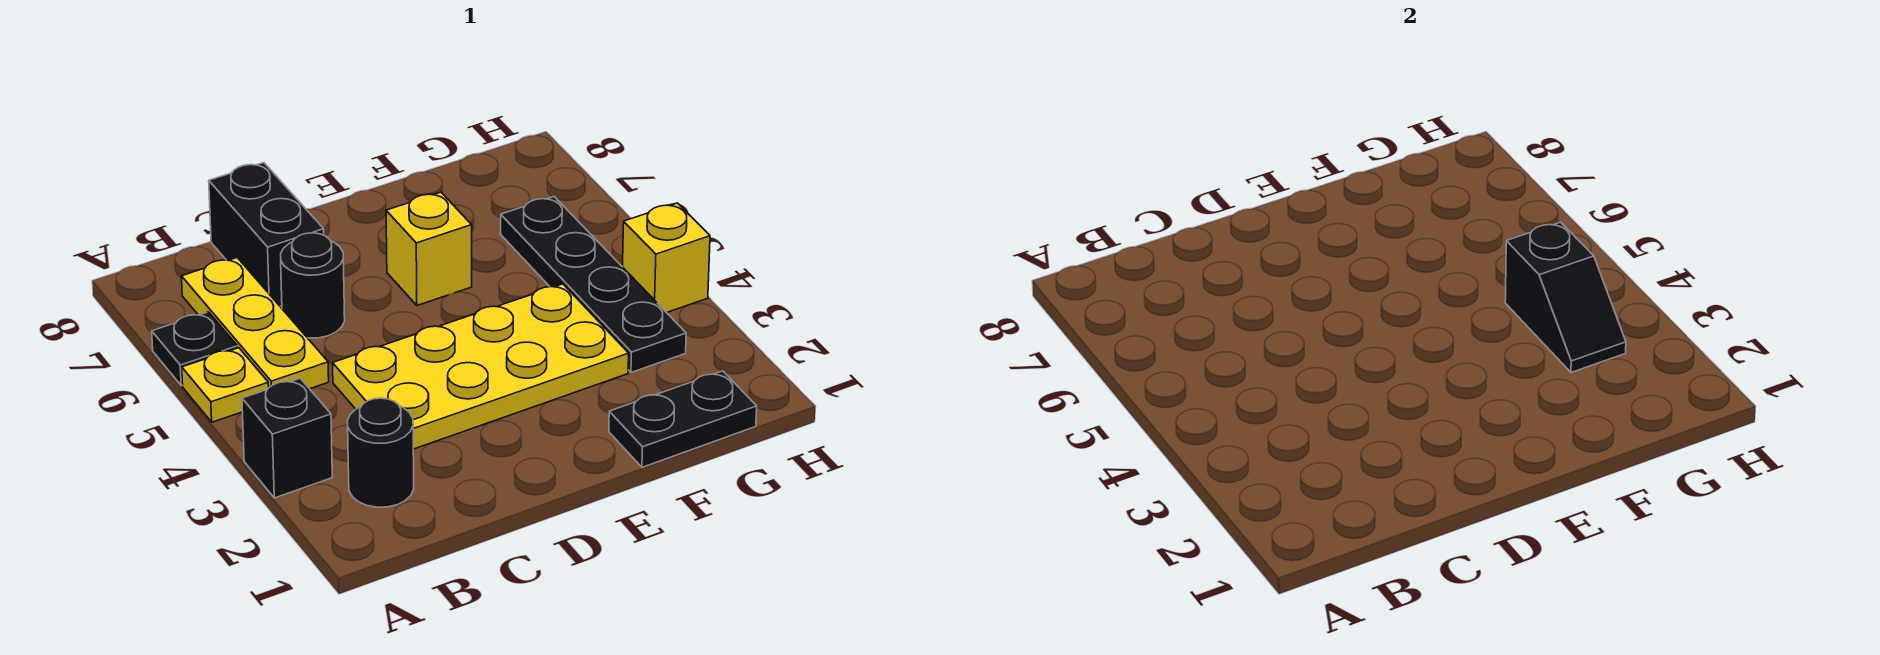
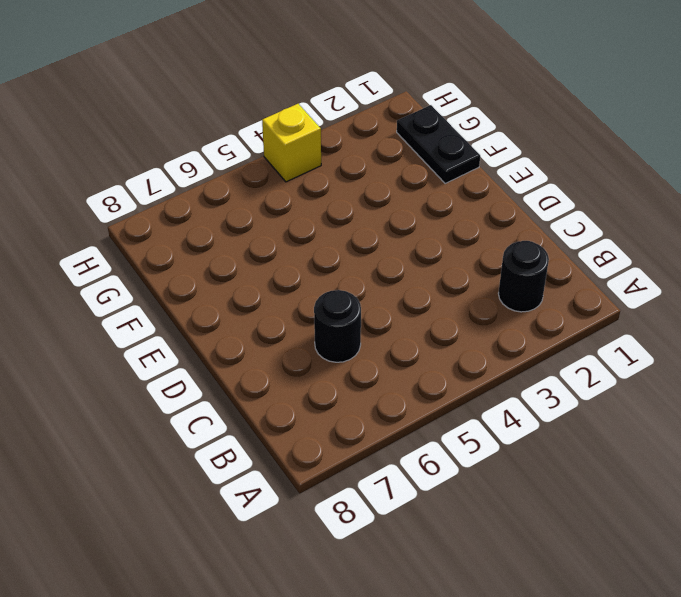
none -> black 1x1 brick [242,378,332,498]
none -> yellow 1x1 plate [182,348,269,422]
none -> black 1x1 plate [152,312,238,385]

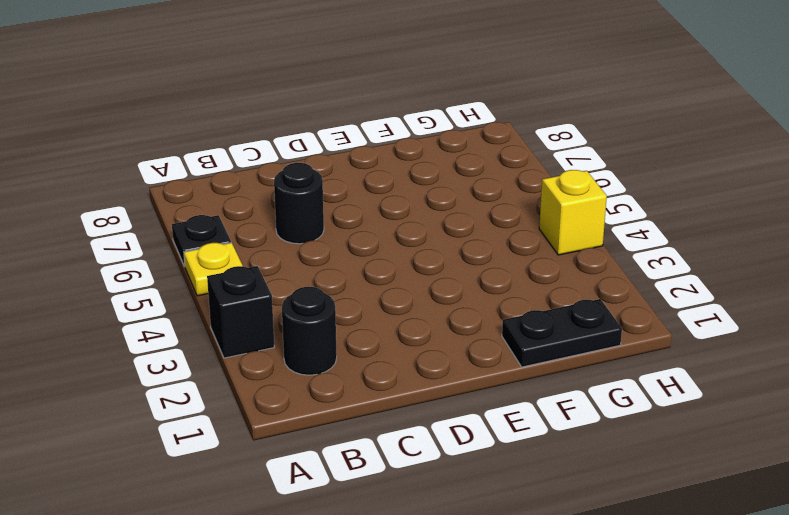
none -> yellow 1x3 plate [181,258,329,389]
none -> yellow 2x4 plate [333,284,629,449]
none -> black 1x2 brick [209,163,324,306]

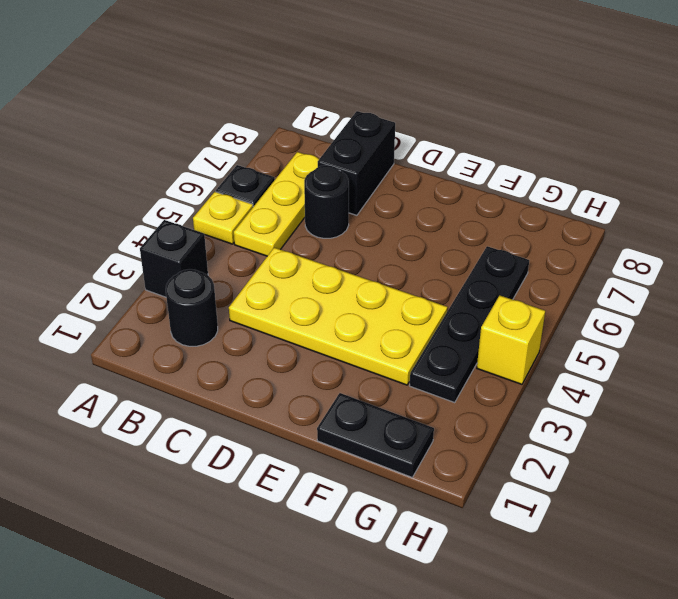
none -> yellow 1x1 brick [386,192,472,305]
none -> black 1x2 slope [1505,222,1626,372]

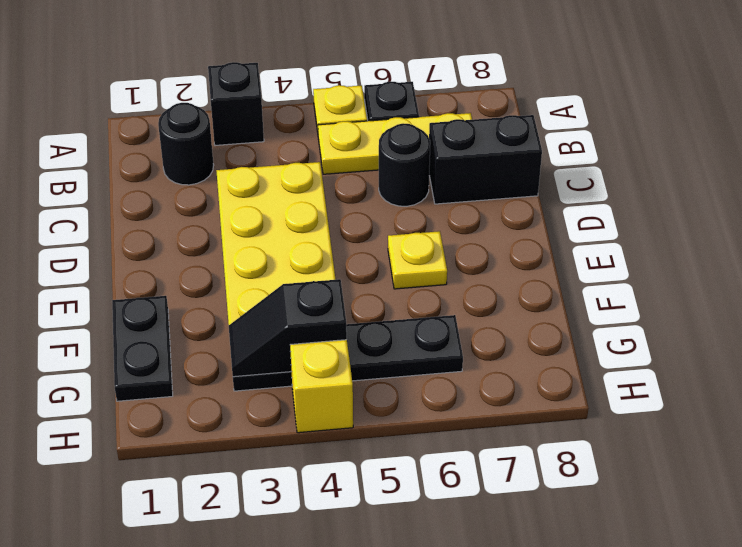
yellow 1x1 plate [388,231,447,289] -> yellow 1x1 brick [386,192,472,305]

